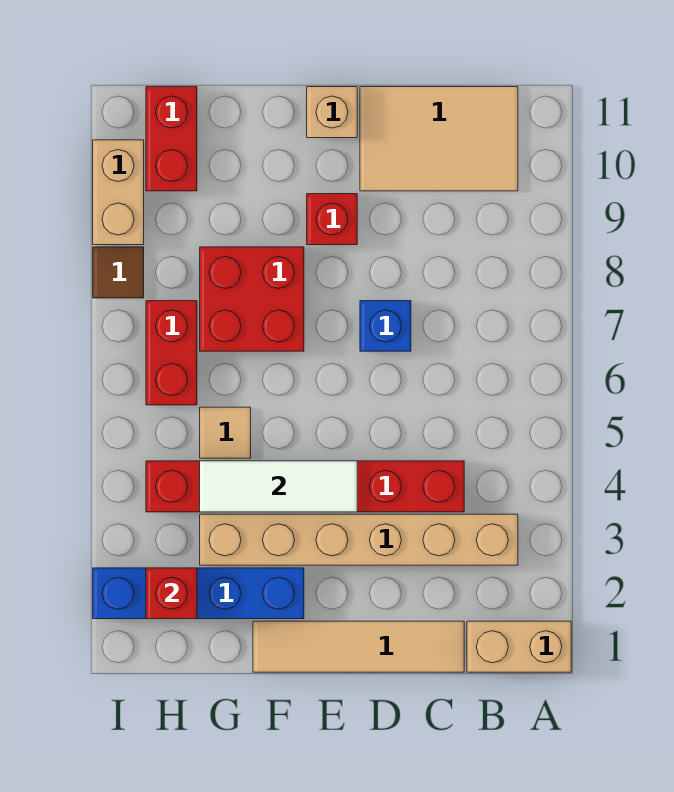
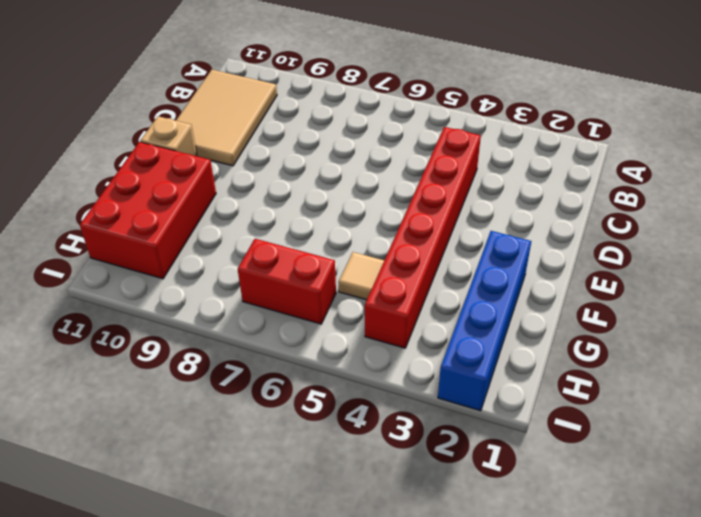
red 2x3 brick [80,142,216,279] -> red 1x2 brick [146,87,197,191]
none -> tan 1x2 brick [467,621,571,672]
none -> tan 1x6 brick [200,514,518,565]
none -> tan 1x4 tile [253,621,464,672]

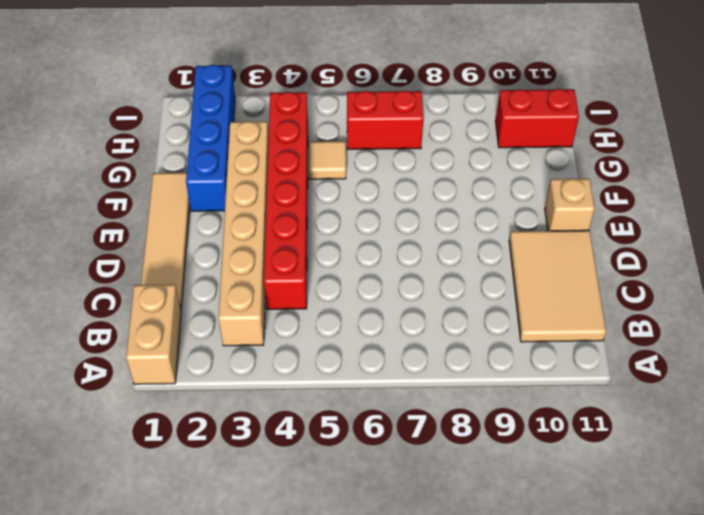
none -> blue 1x1 brick [360,301,411,351]
none -> red 1x1 brick [307,194,357,245]
none -> red 2x2 brick [200,247,304,351]

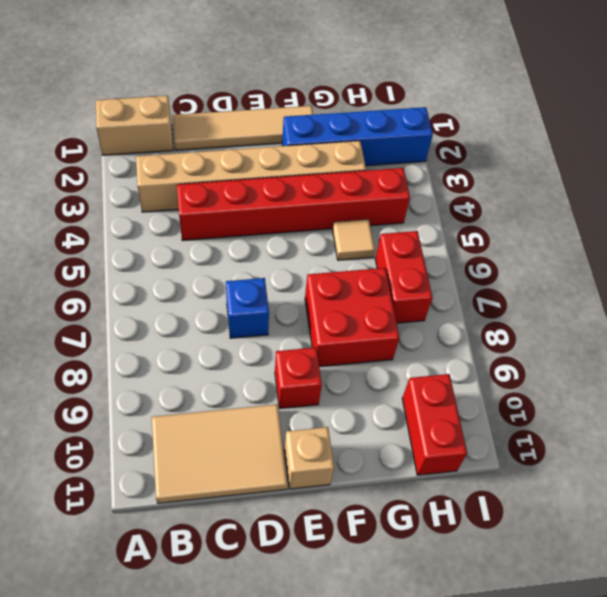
none -> brown 1x1 tile [93,247,144,298]
none -> tan 1x2 brick [93,140,144,245]
none -> white 1x3 tile [200,461,357,512]

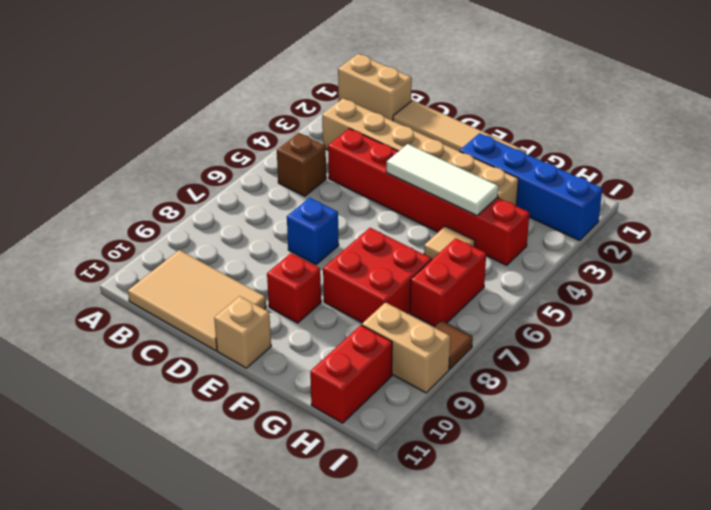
brown 1x1 brick [277,133,326,196] -> none
tan 1x2 brick [362,302,450,393] -> tan 1x2 brick turned to [93,140,144,245]
none -> red 1x1 brick [146,568,197,619]

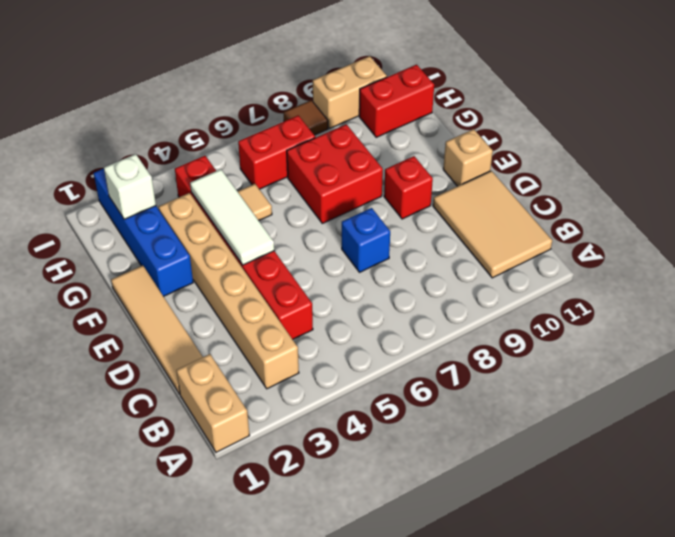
white 1x1 brick [104,154,156,219] -> red 1x1 brick [146,568,197,619]

